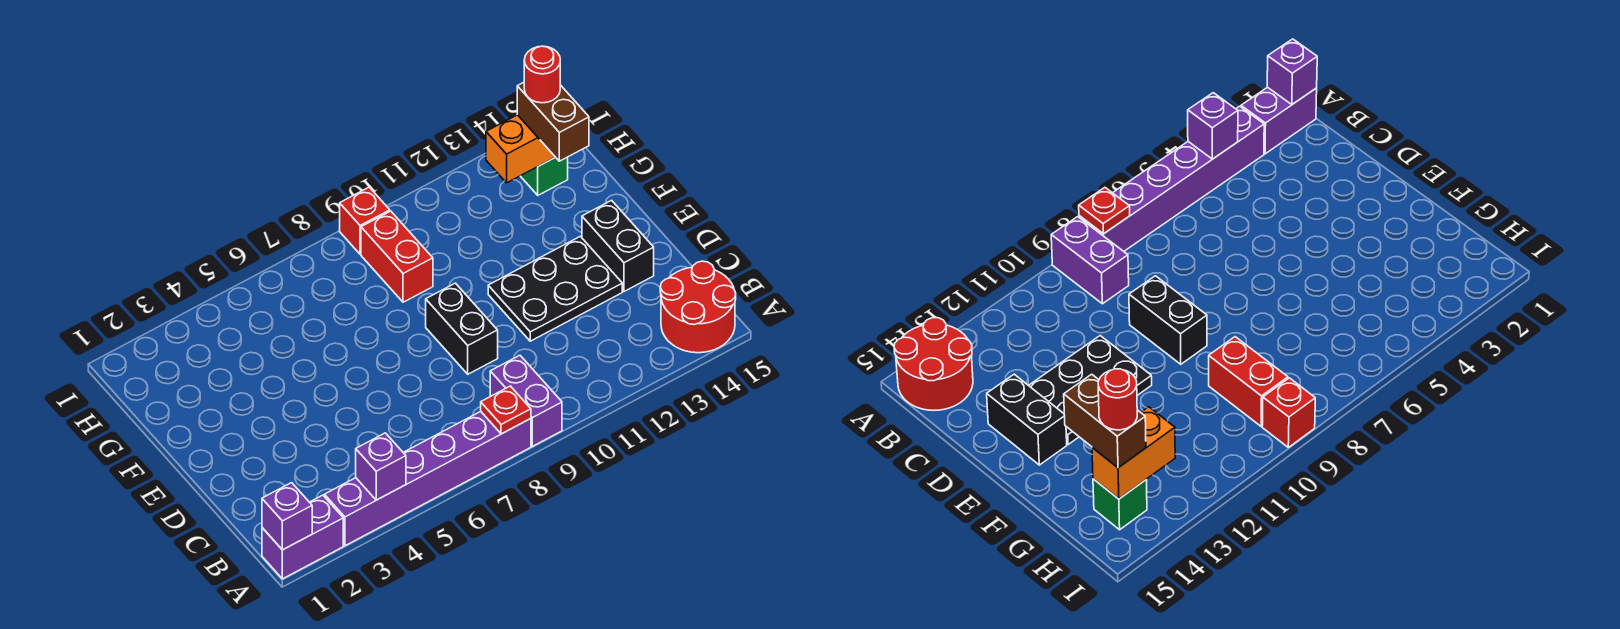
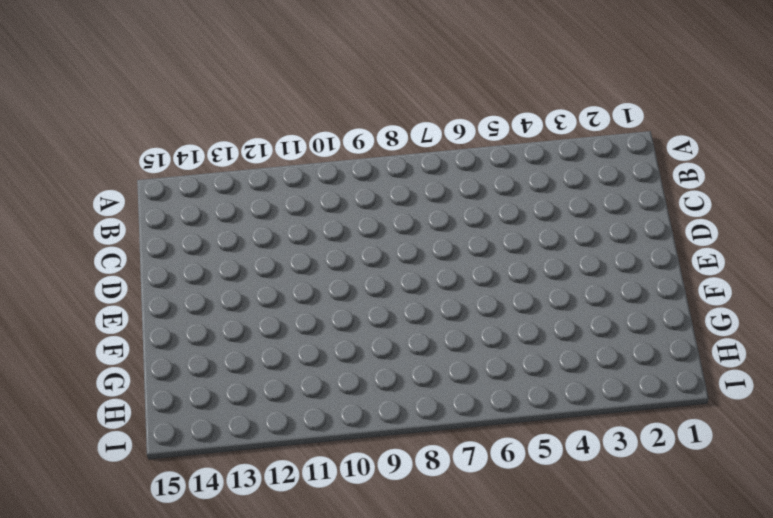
none -> purple 1x2 brick [262,495,343,579]
none -> purple 1x6 brick [324,412,531,546]
none -> purple 1x2 brick [490,355,562,446]

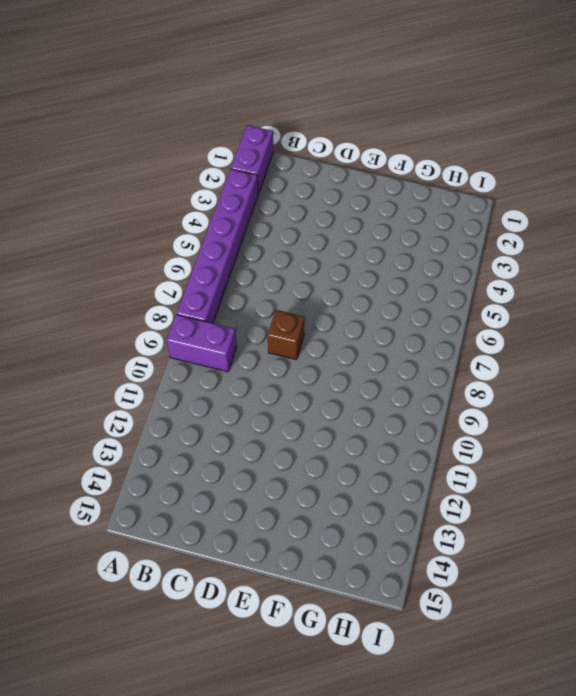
brown 1x1 brick [268,310,305,359] -> none
none -> red 2x2 round brick [660,261,736,353]
none -> black 1x2 brick [426,283,498,374]
none -> black 2x3 plate [488,236,622,341]

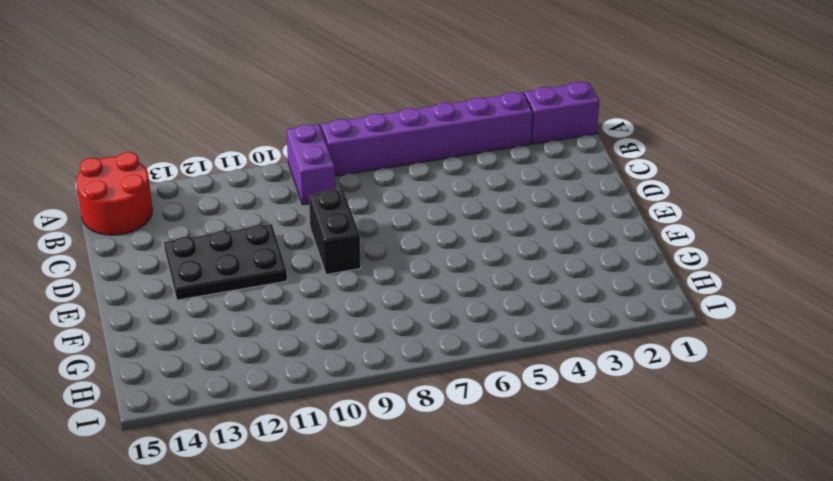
none -> black 1x2 brick [582,200,654,291]
none -> red 1x2 brick [361,211,433,302]
none -> green 1x1 brick [521,157,568,195]

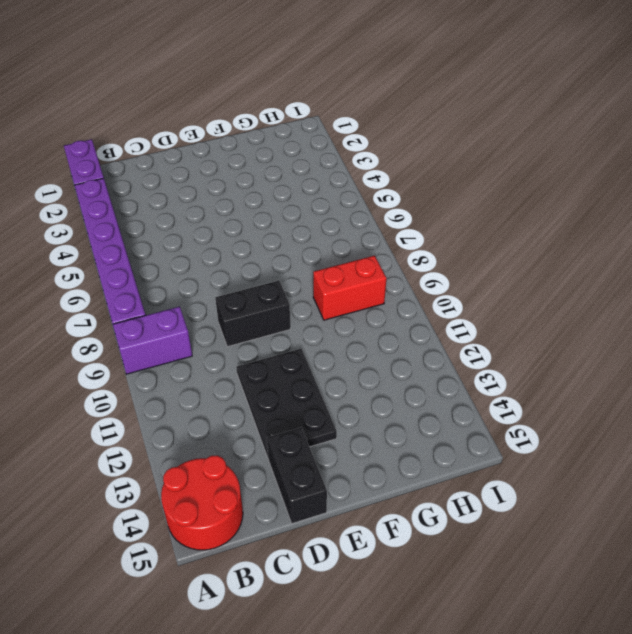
black 1x2 brick [267,427,327,524] -> black 1x2 brick turned to [582,200,654,291]
none -> green 1x1 brick [521,157,568,195]
none -> red 1x1 brick [340,187,390,254]
none -> purple 1x1 brick [262,483,312,550]

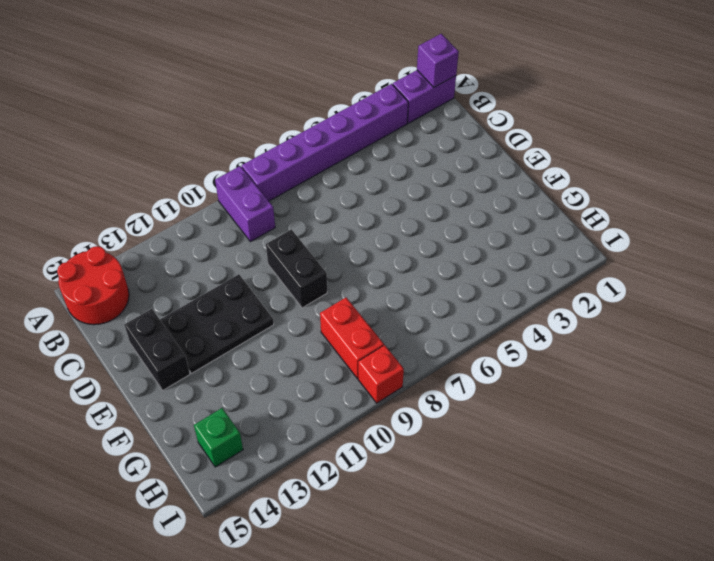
none -> purple 1x1 brick [356,433,406,500]
none -> red 1x1 plate [481,386,531,434]
none -> orange 1x2 brick [486,115,555,183]

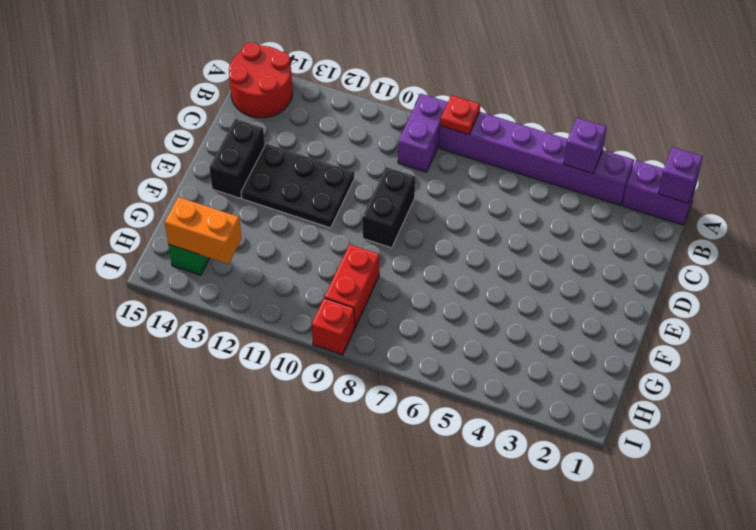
none -> brown 1x2 brick [517,82,589,161]
none -> red 1x1 round brick [524,46,560,103]

